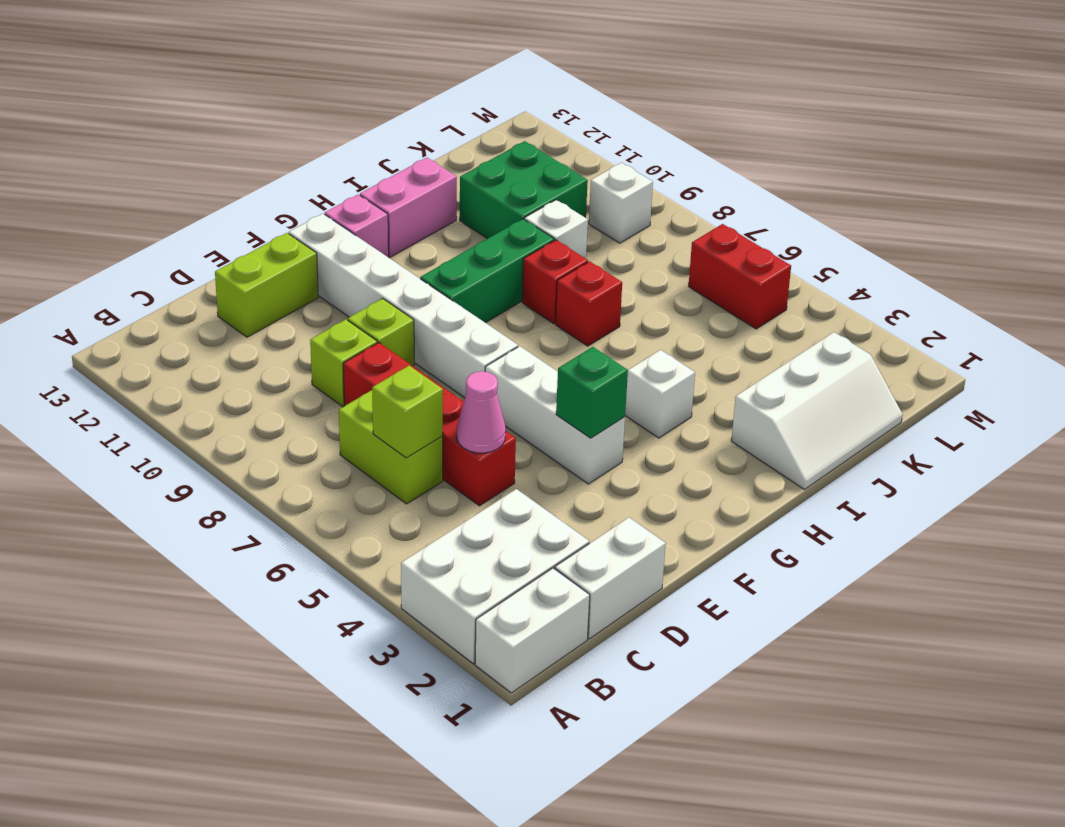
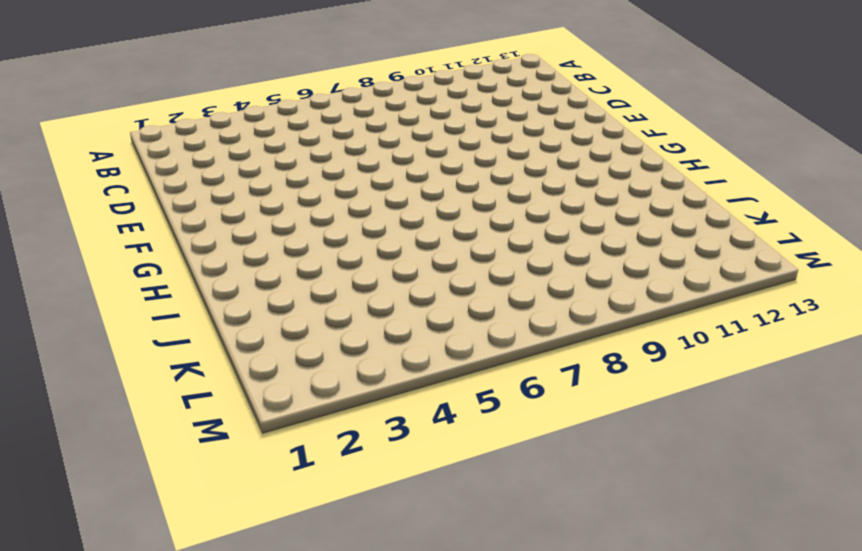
none -> white 1x2 brick [475,568,590,693]
none -> white 2x3 brick [401,489,590,664]
none -> white 1x2 brick [555,517,666,639]

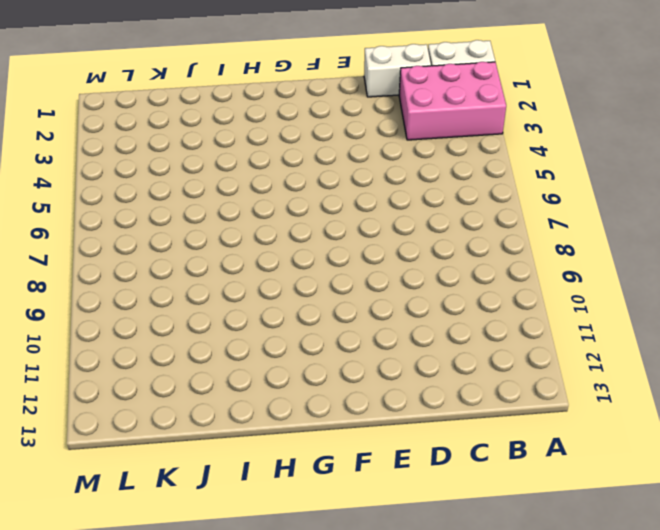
pink 2x3 brick [399,62,506,140] -> white 2x3 brick [401,489,590,664]
none -> lime 1x2 brick [339,390,443,504]
none -> red 1x4 brick [343,343,516,506]
none -> lime 1x1 brick [310,319,377,407]

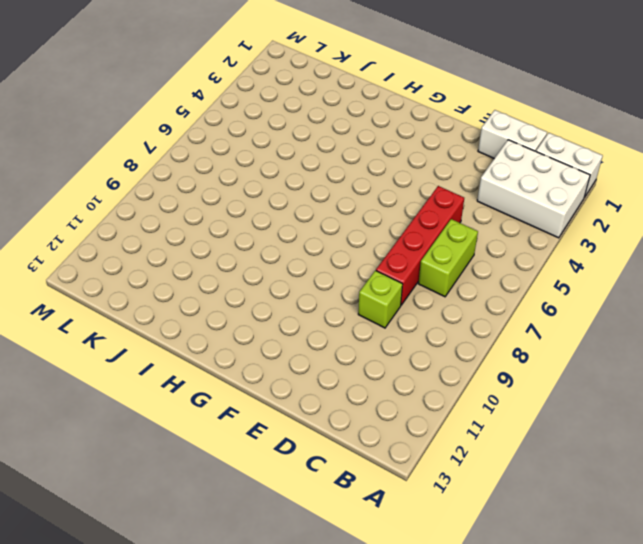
none -> lime 1x2 brick [215,233,318,337]
none -> lime 1x1 brick [348,298,414,366]
none -> white 1x3 brick [485,346,625,484]

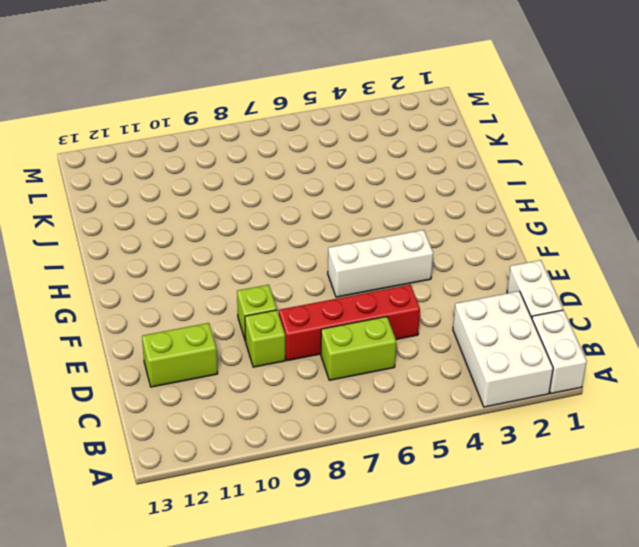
lime 1x2 brick [142,323,218,387] -> lime 1x2 brick turned to [215,233,318,337]
none -> white 1x6 brick [289,214,518,398]
none -> green 1x3 brick [420,219,554,323]
none -> pink 1x1 brick [325,195,389,257]

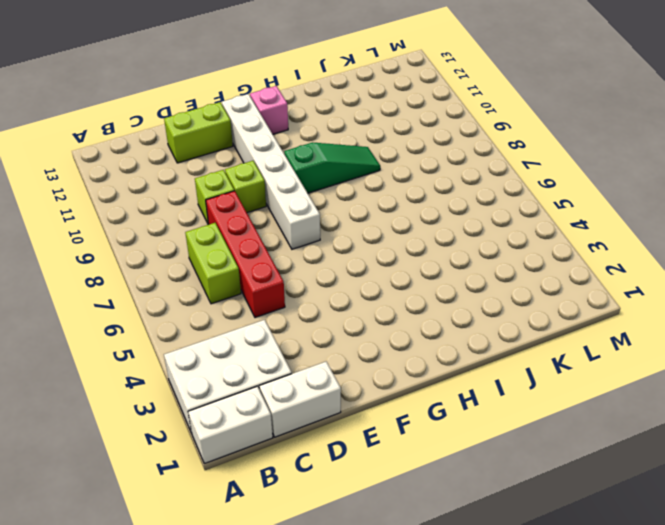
green 1x3 slope [284,143,380,193] -> green 1x3 brick [420,219,554,323]
none -> white 1x3 brick [485,346,625,484]
none -> white 1x1 brick [625,350,695,438]
none -> pink 1x2 brick [360,158,457,257]

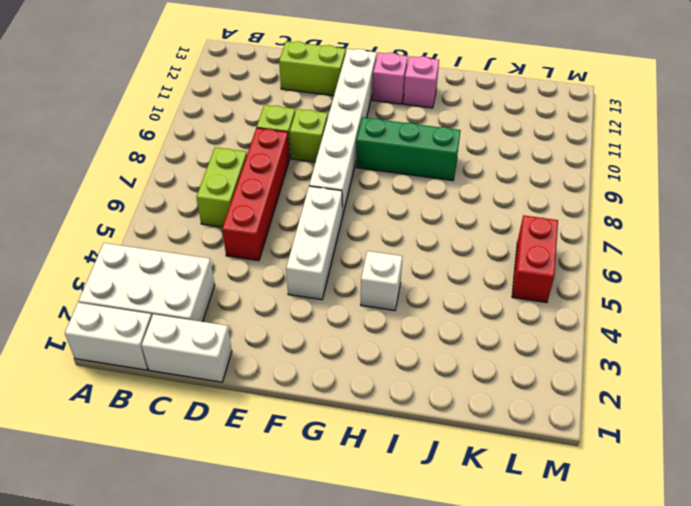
pink 1x1 brick [403,56,439,108] -> pink 1x2 brick [360,158,457,257]
none -> white 2x3 slope [731,332,903,489]
none -> red 1x1 brick [556,261,622,346]
none -> red 1x1 brick [522,240,588,324]

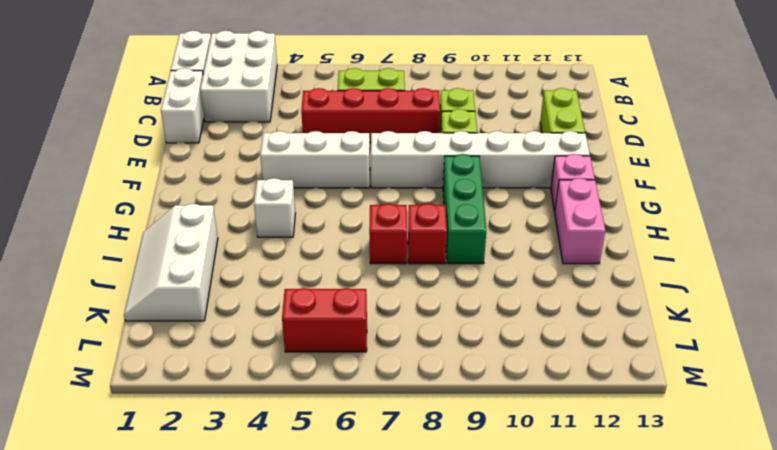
none -> white 1x1 brick [524,200,588,259]
none -> green 2x2 brick [460,141,588,239]
none -> white 1x1 brick [589,163,653,243]

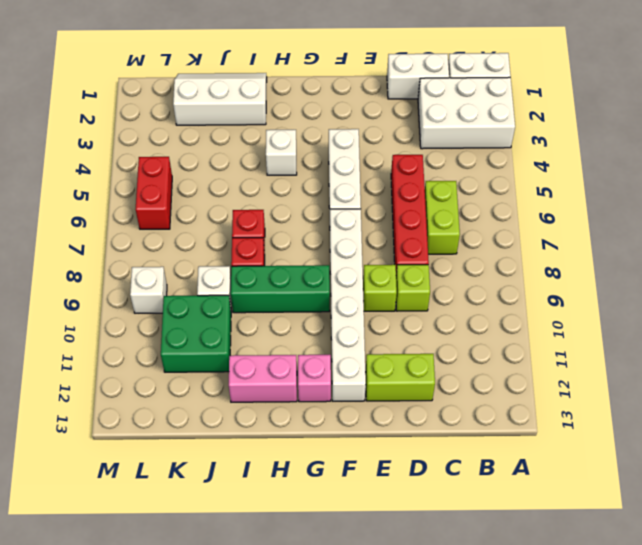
none -> lime 1x1 brick [372,366,443,458]
none -> pink 1x1 cone [457,371,506,453]
none -> green 1x1 brick [556,347,628,438]

